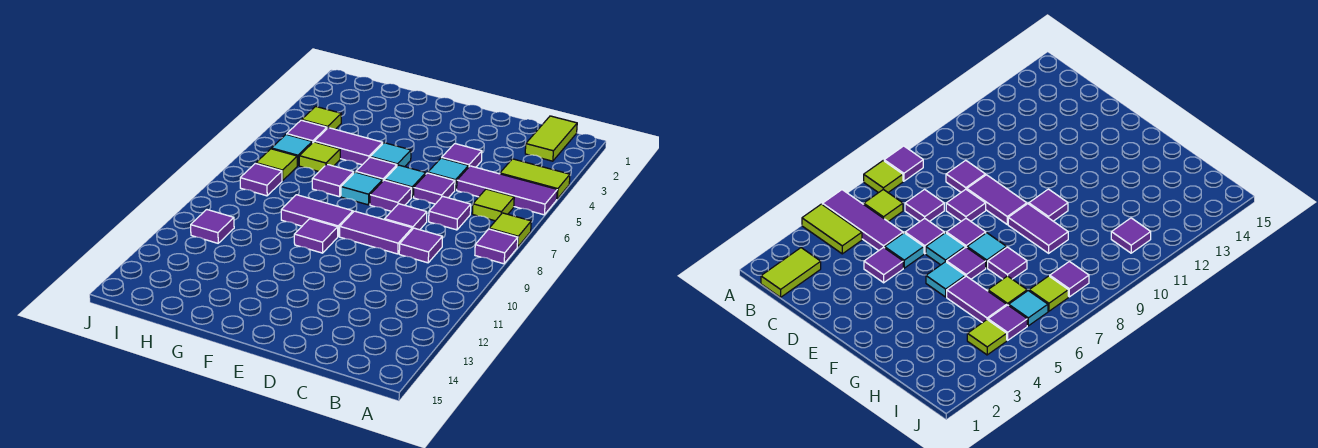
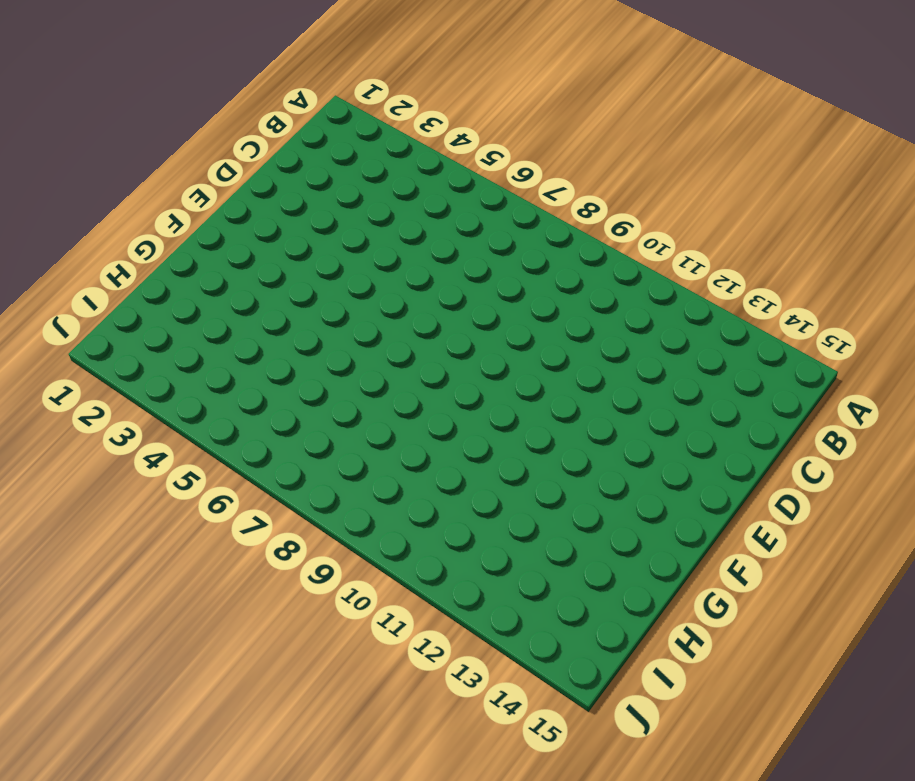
none -> lime 1x2 tile [500,159,570,199]
none -> purple 1x3 tile [457,166,557,215]
none -> lime 1x1 tile [489,213,531,247]

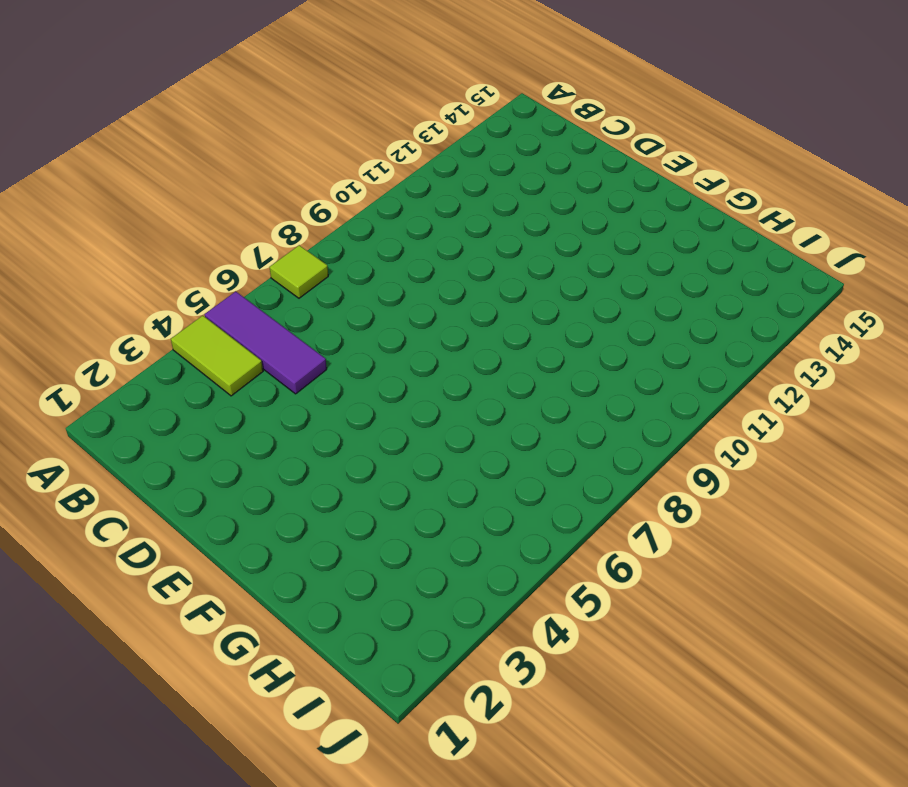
none -> purple 1x1 tile [475,229,518,264]
none -> lime 1x2 tile [525,116,577,161]
none -> lime 1x1 tile [472,189,514,221]

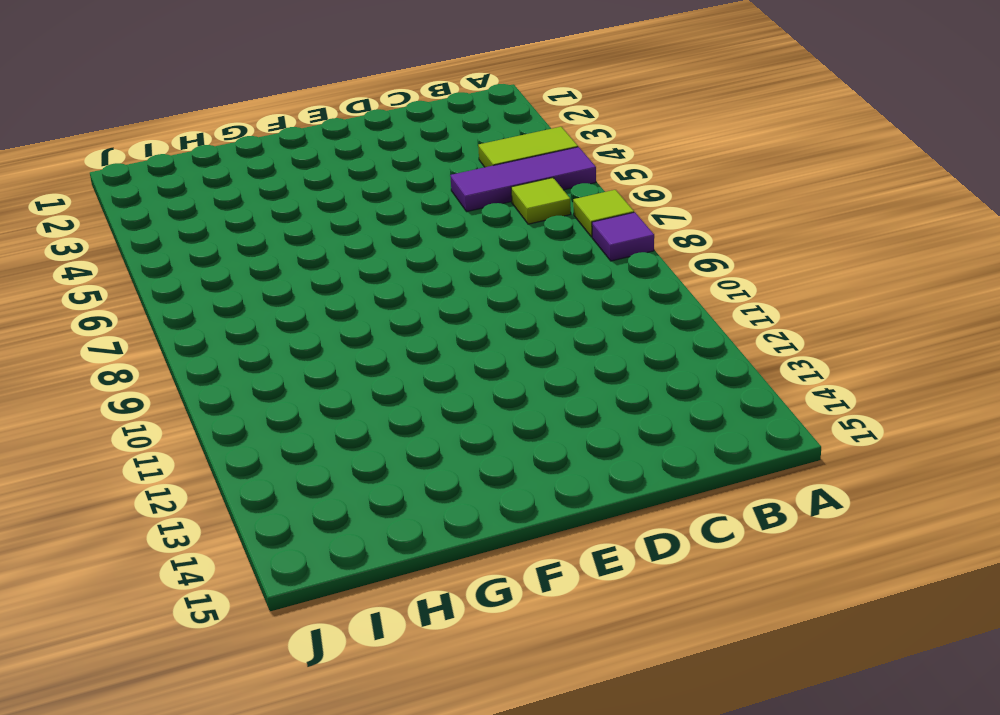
none -> lime 1x2 tile [525,116,577,161]
none -> purple 1x1 tile [429,196,471,230]
none -> purple 1x1 tile [399,228,442,263]

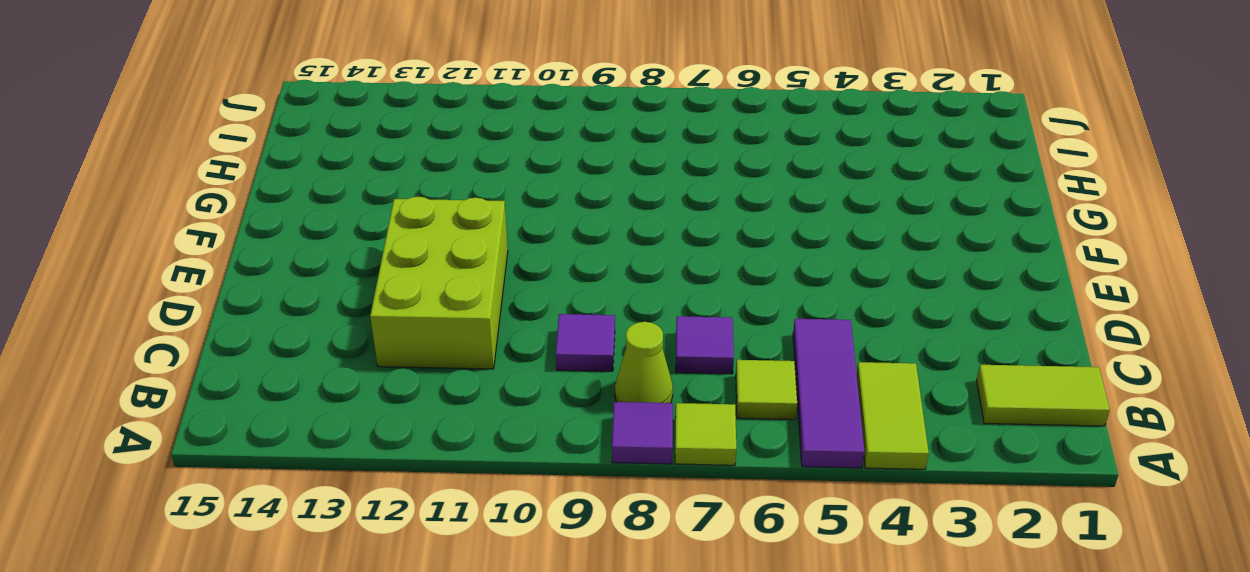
lime 1x1 cone [615,322,673,403] -> none
lime 2x3 brick [370,197,508,369] -> none
none -> purple 1x1 tile [442,144,482,167]
none -> cyan 1x1 tile [428,158,469,190]
none -> purple 1x1 tile [413,173,455,204]

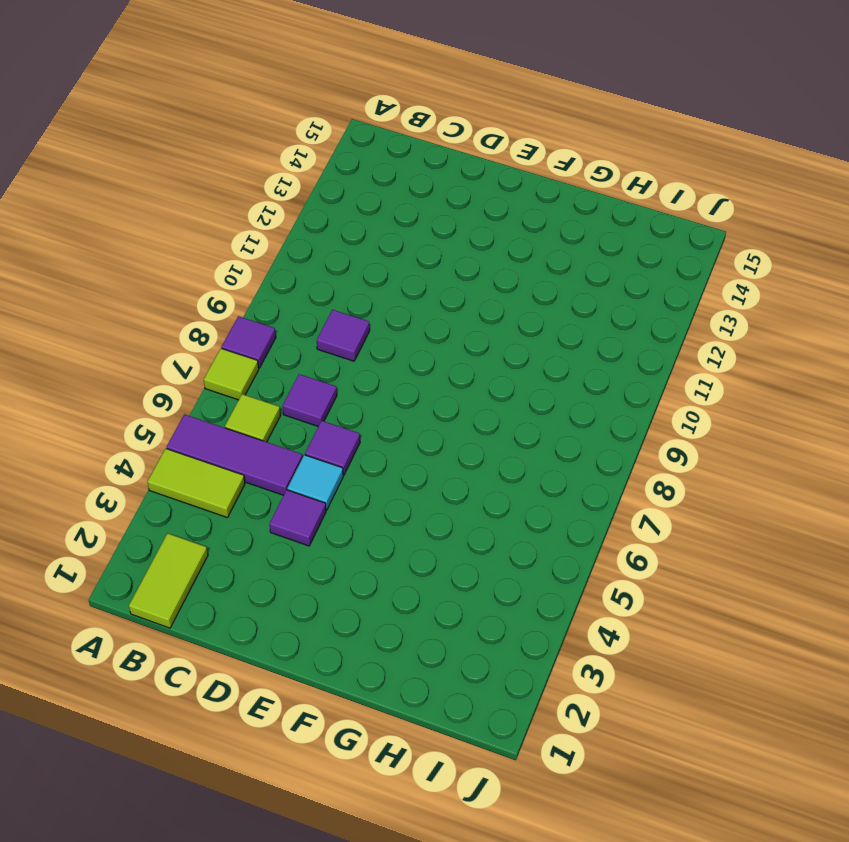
none -> purple 1x1 tile [385,204,427,230]
none -> purple 1x2 tile [340,211,412,254]
none -> cyan 1x1 tile [385,165,426,197]

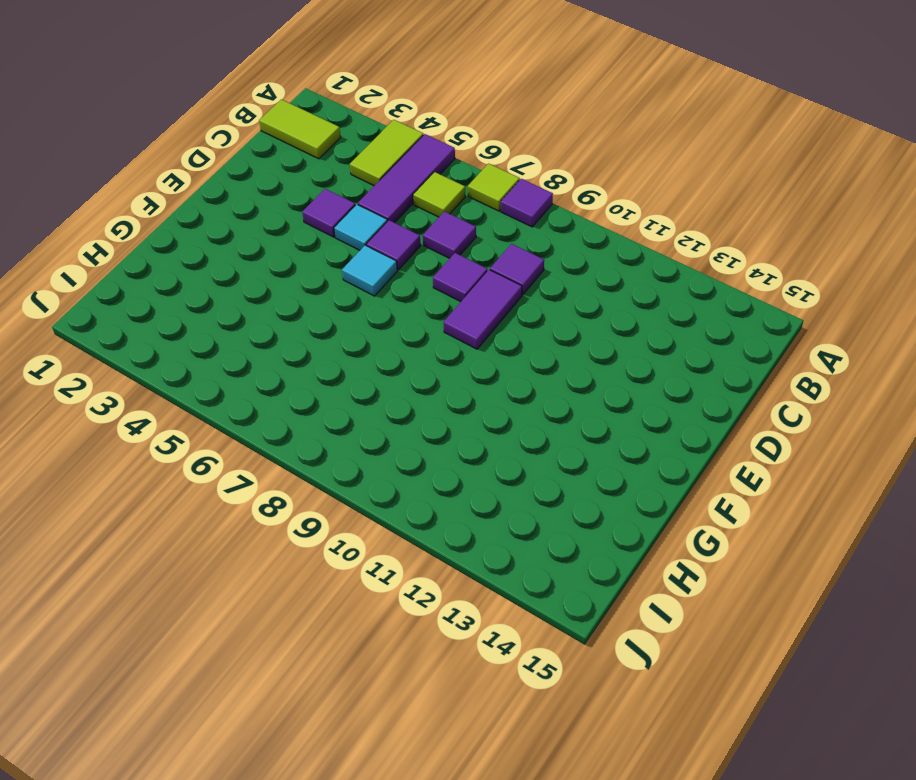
none -> purple 1x1 tile [370,180,412,211]
none -> cyan 1x1 tile [371,143,411,167]
none -> purple 1x1 tile [356,157,397,181]

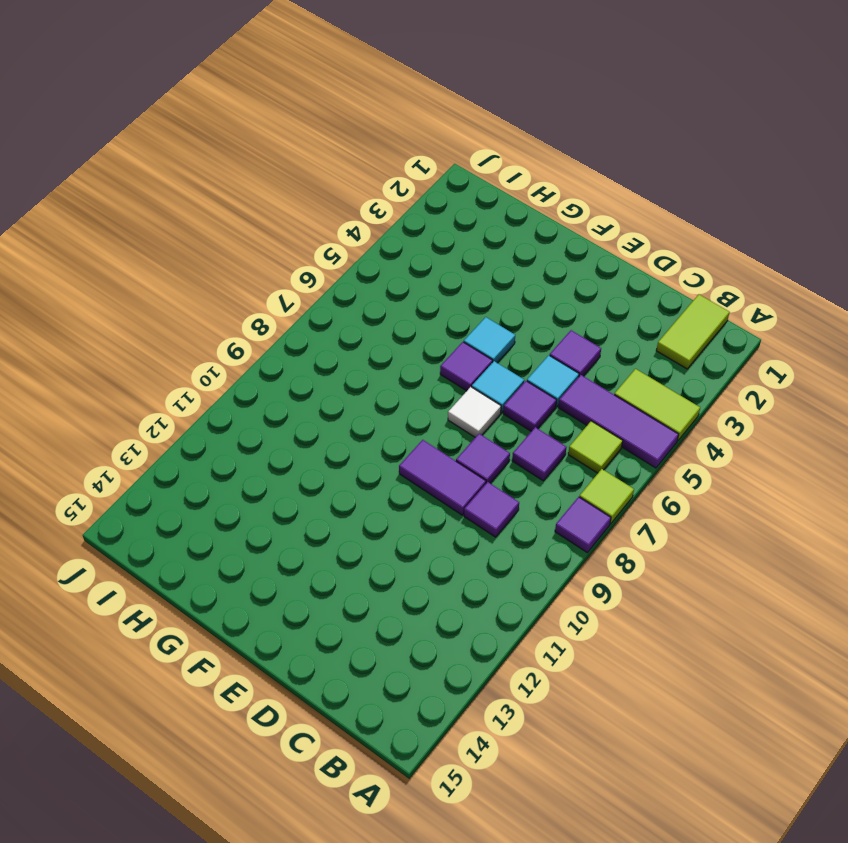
white 1x1 tile [448,387,501,437] -> purple 1x1 tile [370,180,412,211]
none -> cyan 1x1 tile [341,172,383,205]
none -> purple 1x2 tile [281,195,353,236]
none -> purple 1x1 tile [294,219,338,253]

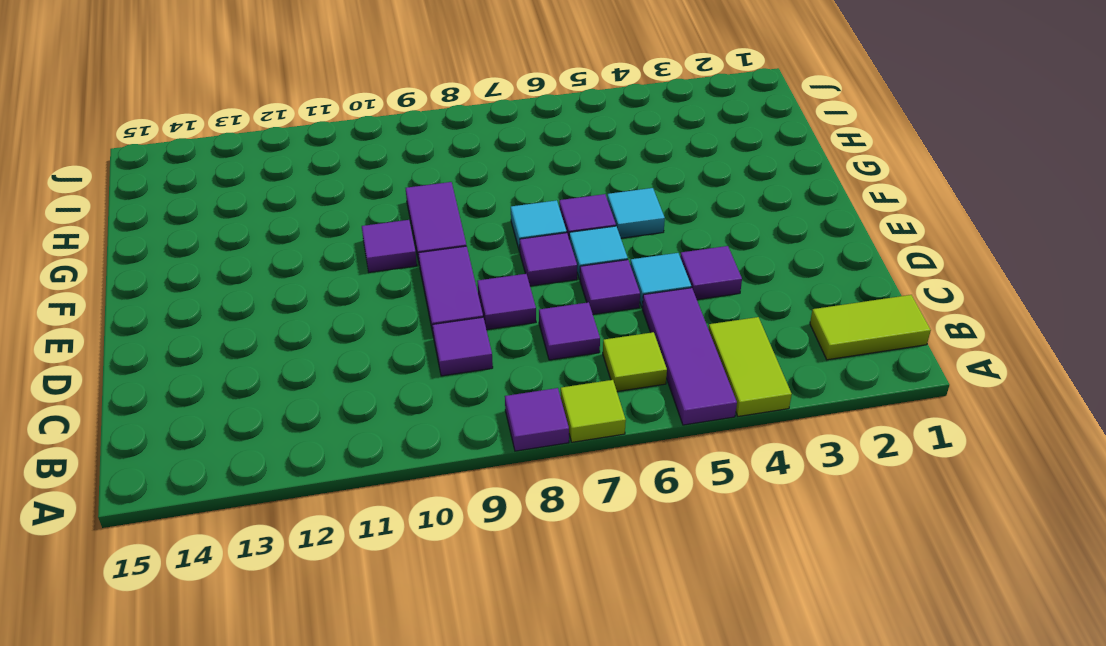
none -> purple 1x2 tile [314,128,383,165]
none -> purple 1x1 tile [312,164,354,197]
none -> lime 1x1 tile [299,142,340,172]

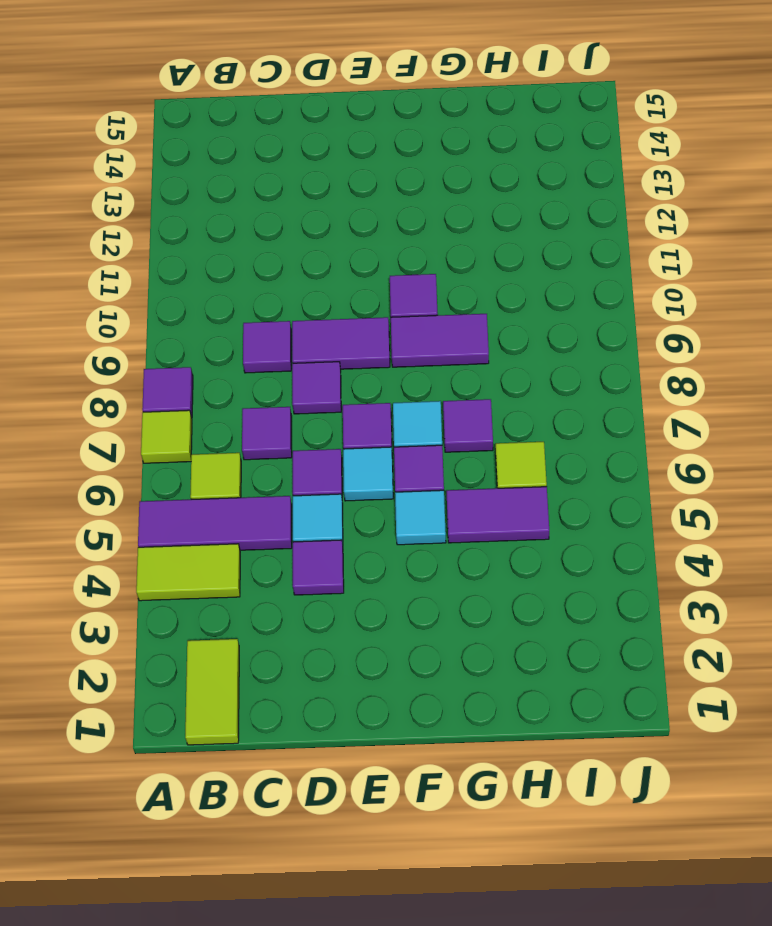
none -> lime 1x1 tile [302,106,341,129]
none -> purple 1x1 tile [287,120,327,143]
none -> cyan 1x1 tile [272,134,312,166]

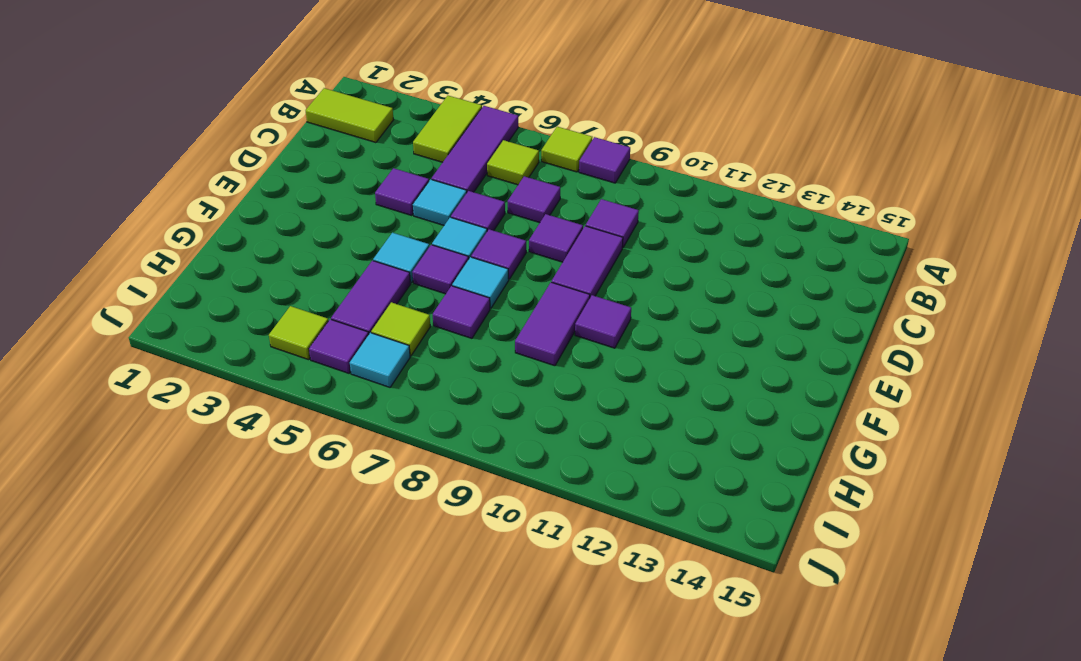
none -> lime 1x1 tile [256,149,297,181]
none -> purple 1x1 tile [240,163,282,196]
none -> purple 1x1 tile [191,210,234,243]

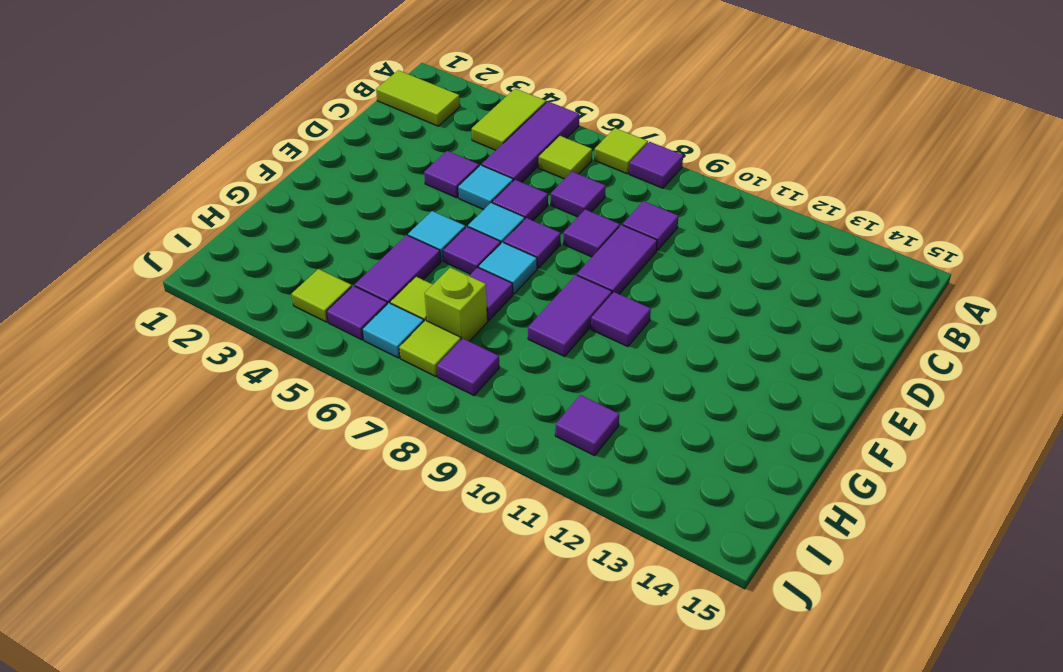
lime 1x1 brick [424,267,488,341] -> none

